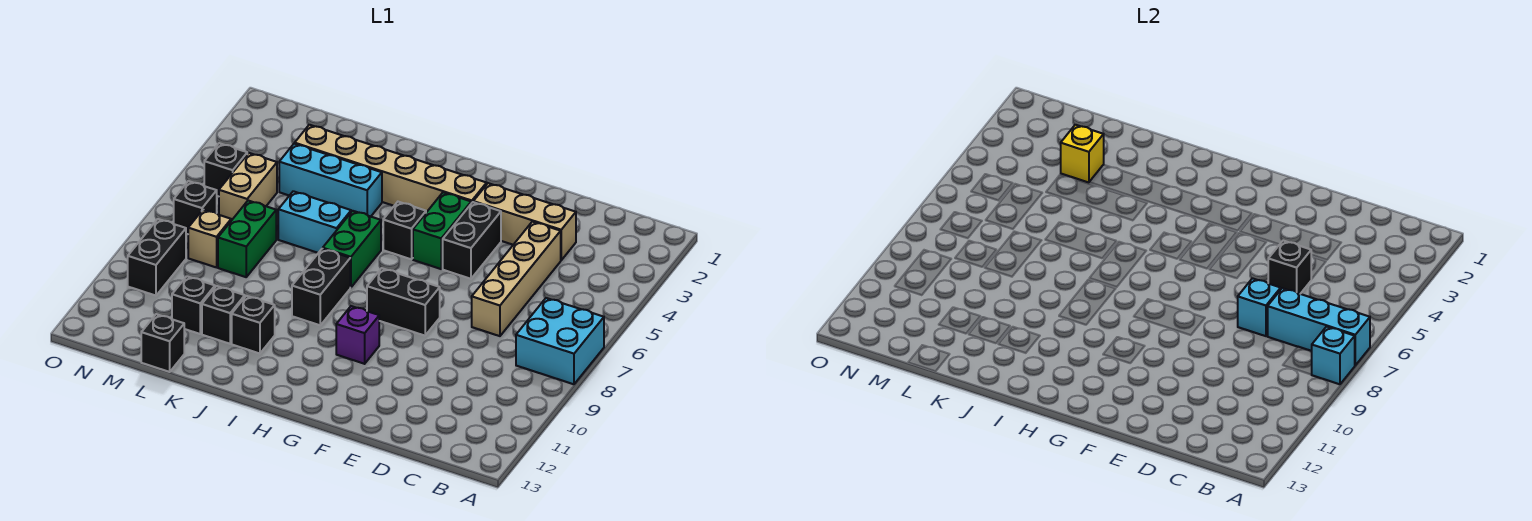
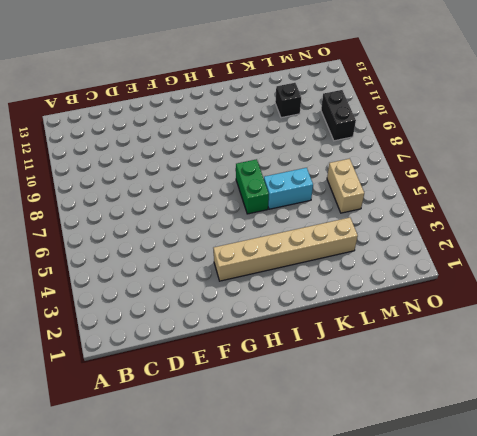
none -> cyan 2x2 brick [516,298,604,384]
none -> tan 1x3 brick [473,183,576,260]
none -> tan 1x4 brick [472,222,561,336]

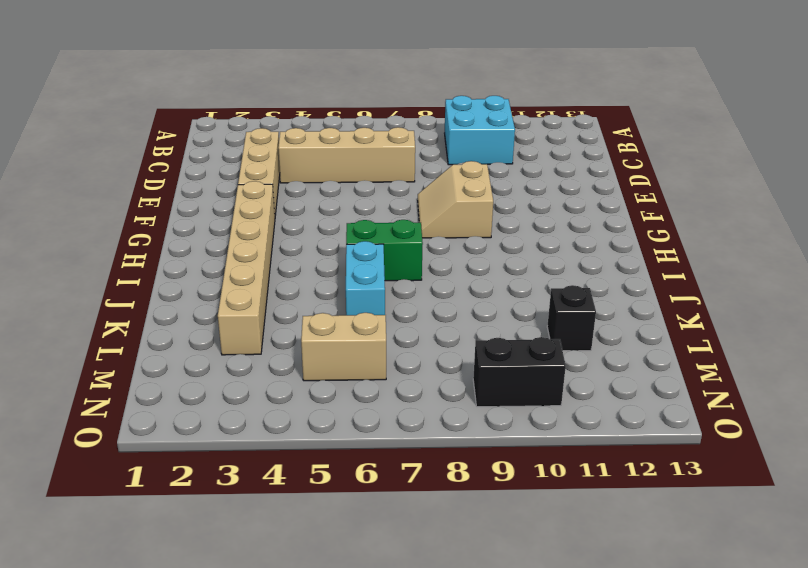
cyan 2x2 brick [445,96,515,165] -> cyan 2x2 brick moved to [516,298,604,384]
tan 2x2 slope [418,161,493,238] -> black 1x2 brick [367,268,440,336]
none -> black 1x2 brick [443,202,501,279]
none -> green 1x2 brick [413,192,471,269]
none -> purple 1x1 brick [336,306,379,364]

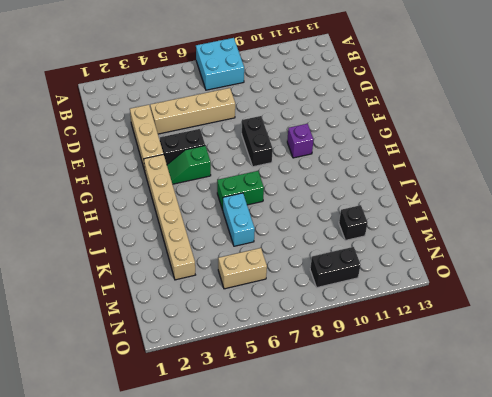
green 1x2 slope [167,146,211,184] -> green 1x2 brick [413,192,471,269]
none -> black 1x1 brick [383,202,426,259]
none -> black 1x2 brick [292,249,350,325]
none -> cyan 1x3 brick [279,144,382,217]

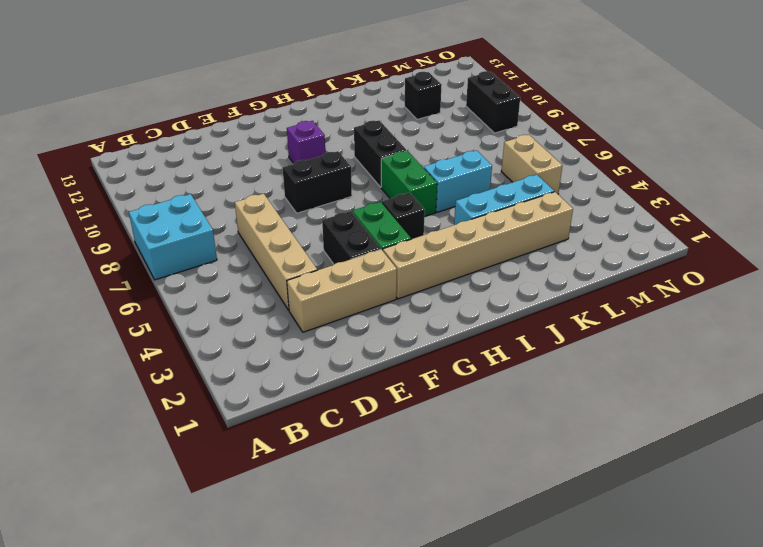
none -> black 1x1 brick [232,296,275,354]
none -> black 1x1 brick [202,286,245,344]
none -> green 1x2 brick [218,201,276,277]

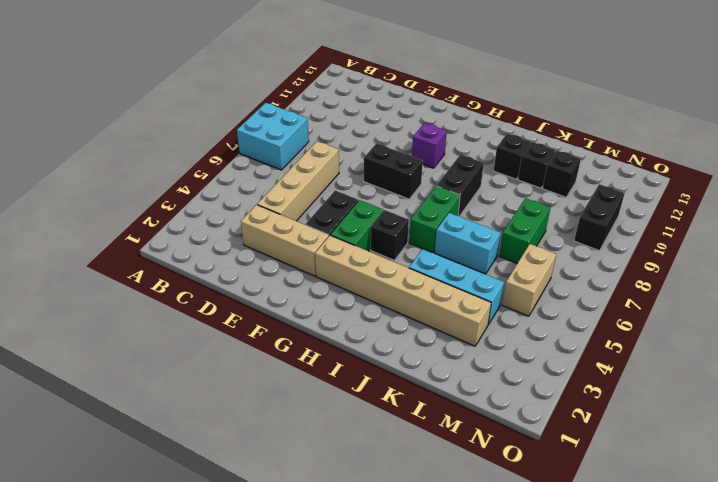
none -> black 1x1 brick [141,314,184,372]
none -> tan 1x1 brick [188,210,231,267]
none -> black 1x1 brick [204,143,247,196]

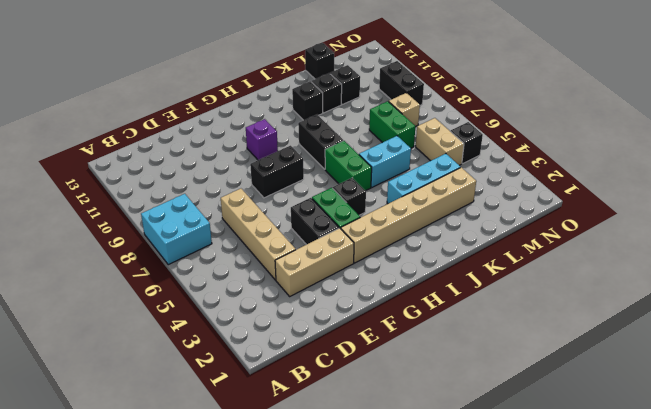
none -> black 1x1 brick [174,181,217,234]
none -> cyan 1x3 brick [1268,288,1370,365]
none -> cyan 1x1 brick [1311,327,1355,384]

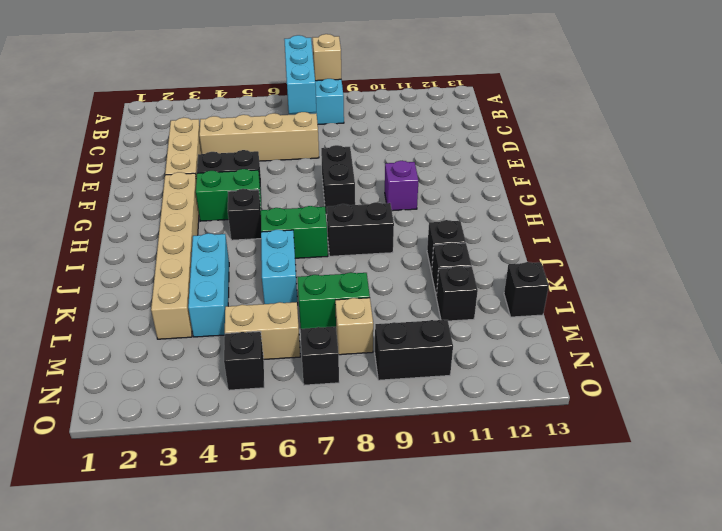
tan 1x1 brick [313,34,341,81] -> cyan 1x1 brick [1311,327,1355,384]
none -> black 1x1 brick [1268,241,1311,294]
none -> cyan 1x1 brick [1238,278,1281,336]
none -> yellow 1x1 brick [1061,125,1104,182]

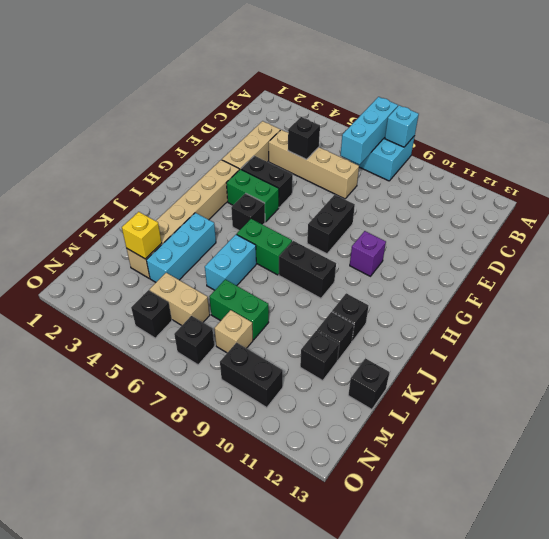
none -> cyan 1x1 brick [1238,278,1281,336]

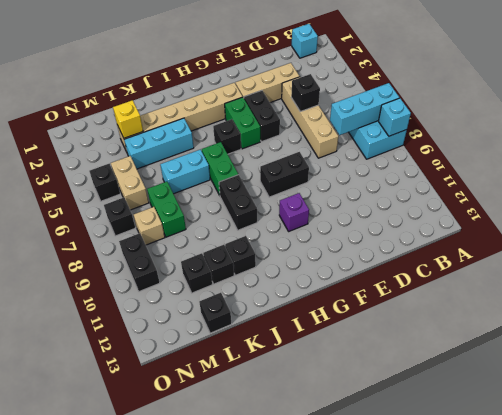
cyan 1x1 brick [292,24,318,58] -> cyan 1x1 brick moved to [1238,278,1281,336]

